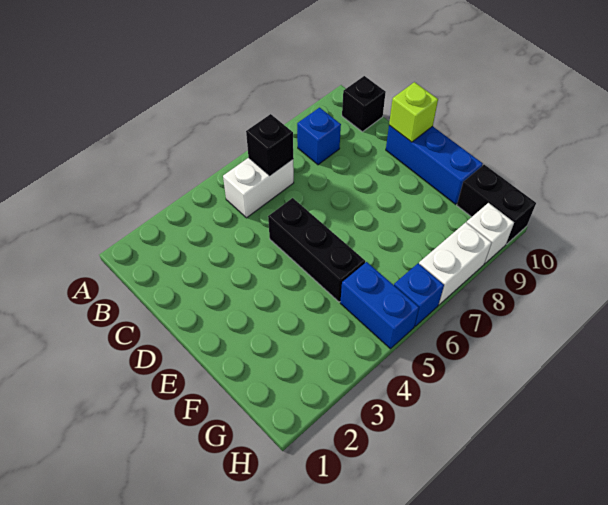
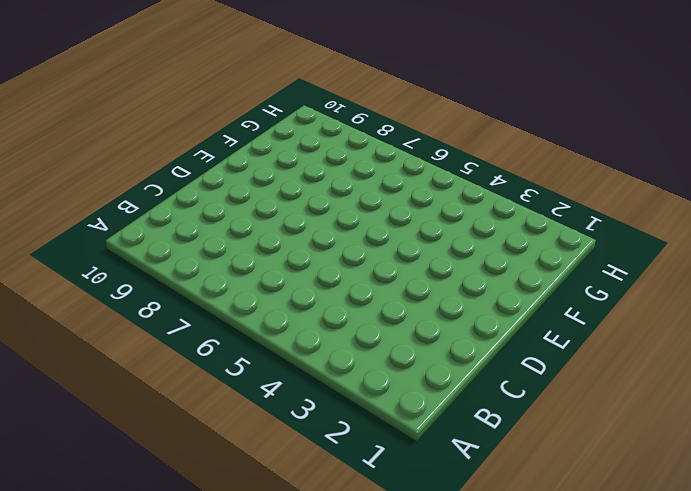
none -> white 1x2 brick [223,158,294,218]
none -> blue 1x1 brick [297,108,341,165]
none -> black 1x1 brick [342,76,386,132]

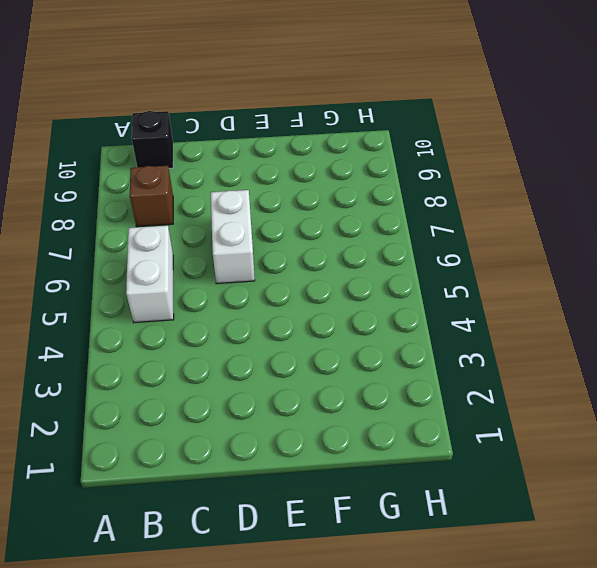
brown 1x1 brick [130,166,173,227] -> blue 1x1 brick [297,108,341,165]
white 1x2 brick [211,190,255,284] -> white 1x2 brick moved to [419,222,492,305]
none -> black 1x3 brick [268,198,365,302]
none -> blue 1x3 brick [386,125,483,204]
none -> blue 1x2 brick [340,262,419,349]

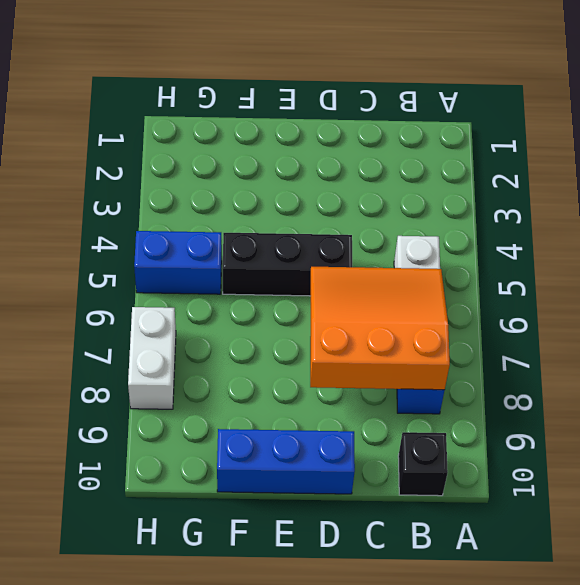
orange 3x3 slope [310,267,450,390] -> black 1x1 brick [246,114,293,175]
none -> black 1x2 brick [457,165,536,244]
none -> blue 1x1 brick [394,263,444,326]
none -> white 1x1 brick [467,203,514,264]

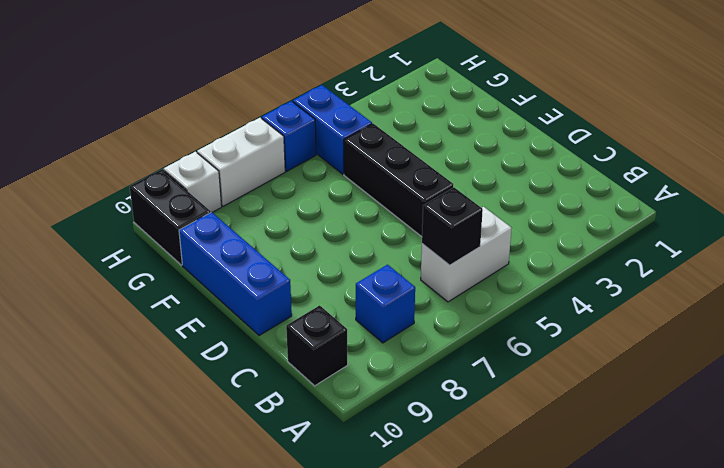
none -> lime 1x1 brick [389,82,438,142]

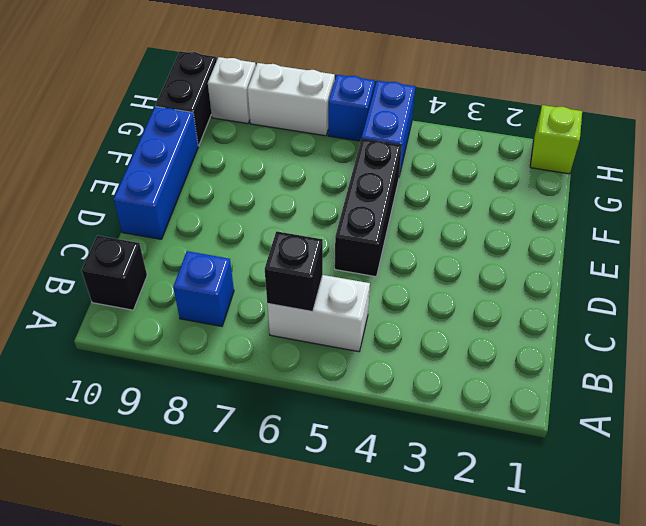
lime 1x1 brick [530,105,582,174] -> lime 1x1 brick moved to [389,82,438,142]

